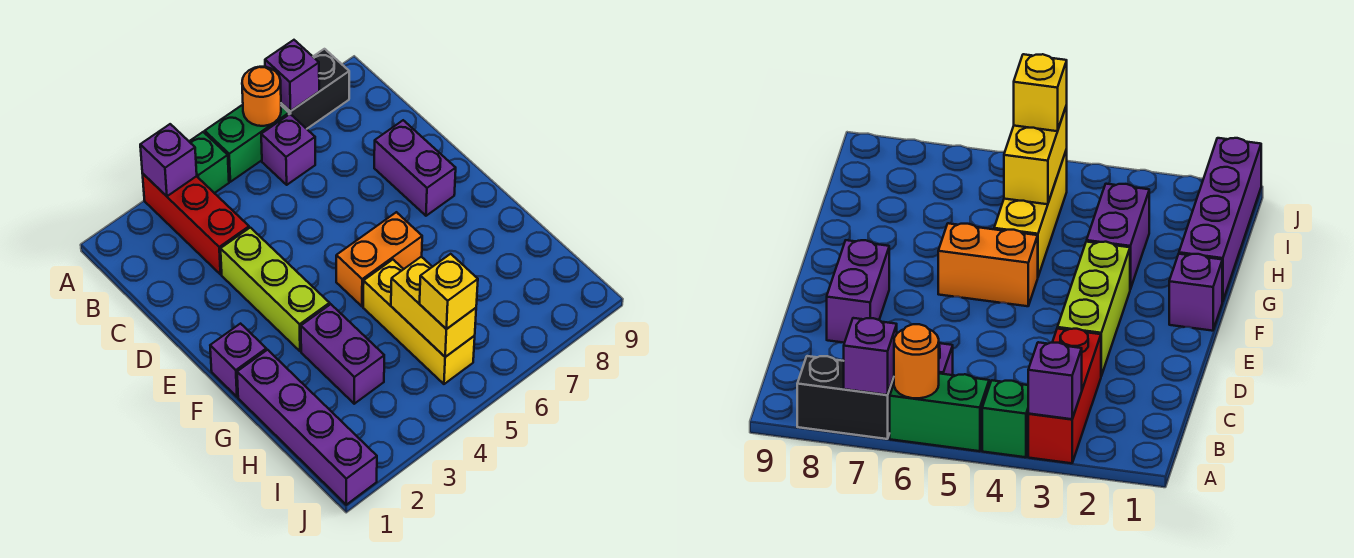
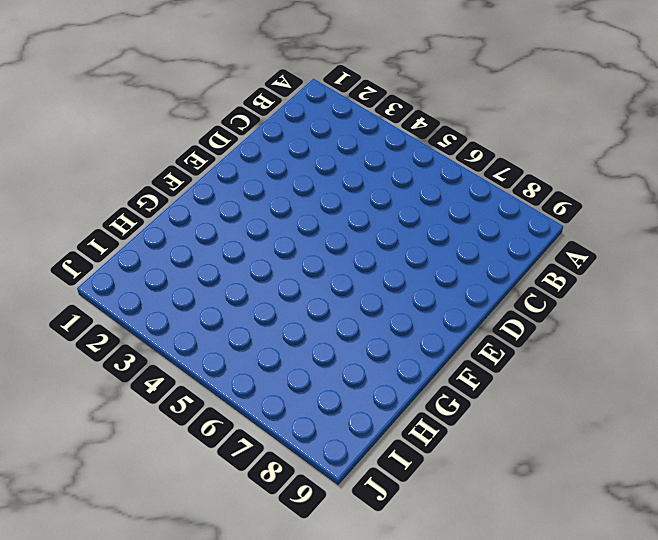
none -> red 1x3 brick [143,174,249,274]
none -> green 1x1 brick [189,132,229,193]
none -> green 1x2 brick [205,105,289,182]

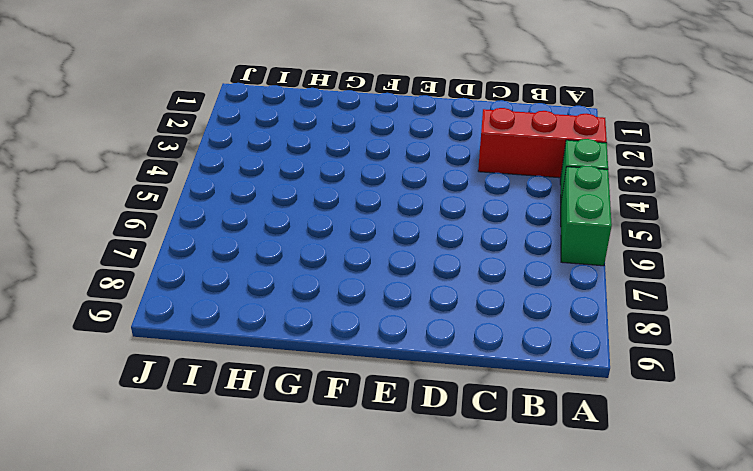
none -> black 1x2 brick [281,49,349,129]
none -> purple 1x1 brick [261,114,315,185]
none -> lime 1x3 brick [221,228,330,351]

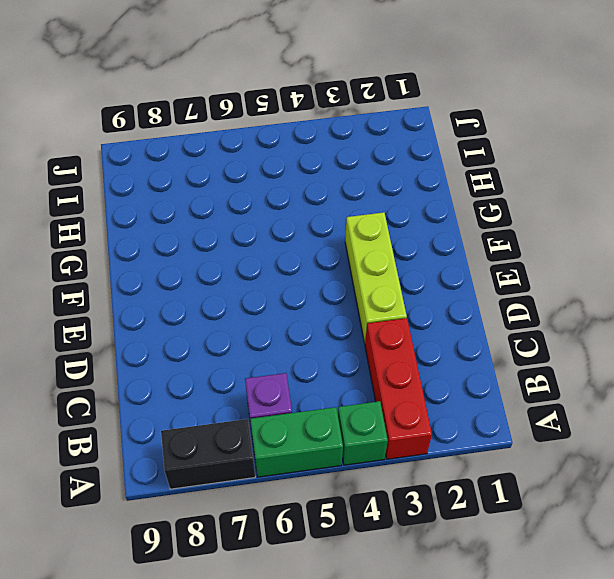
none -> purple 1x2 brick [374,120,456,216]
none -> purple 1x1 brick [210,324,266,397]
none -> orange 1x2 brick [336,212,422,306]

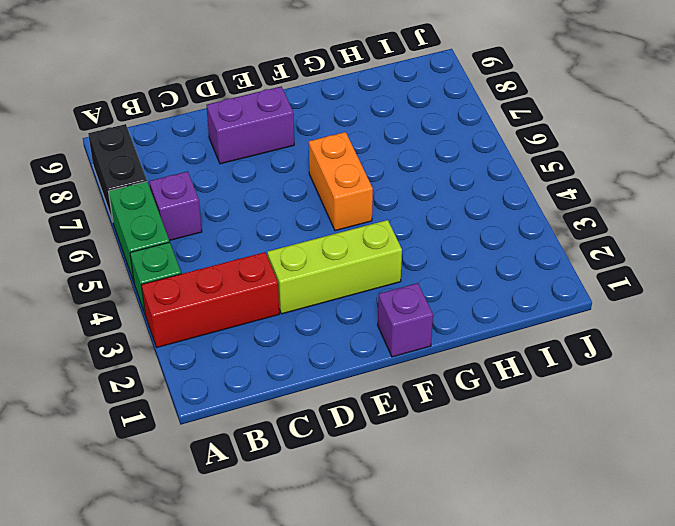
none -> purple 1x4 brick [237,350,377,505]
none -> purple 1x2 brick [301,304,384,404]
none -> yellow 1x3 brick [363,260,475,384]

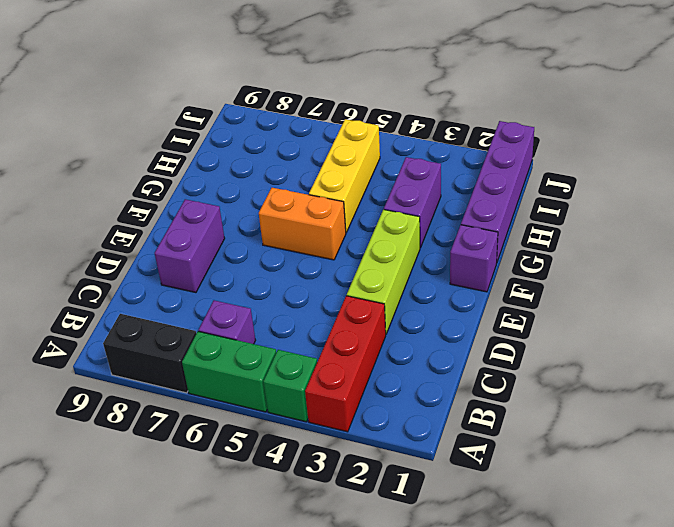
none -> purple 1x1 brick [140,124,197,196]
none -> orange 1x1 round brick [242,67,281,126]
none -> purple 1x1 brick [265,40,319,111]

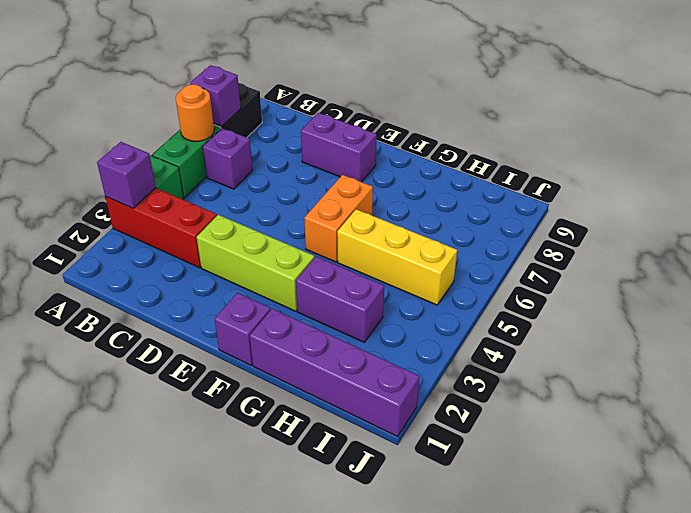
none -> yellow 1x2 brick [391,257,476,357]
none -> yellow 1x1 brick [420,254,478,329]

